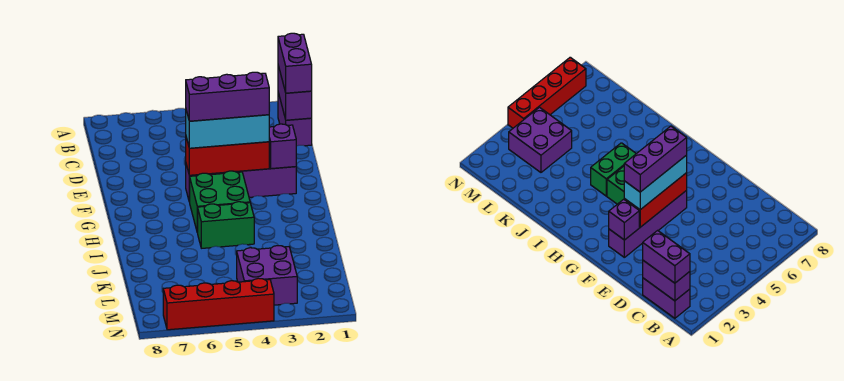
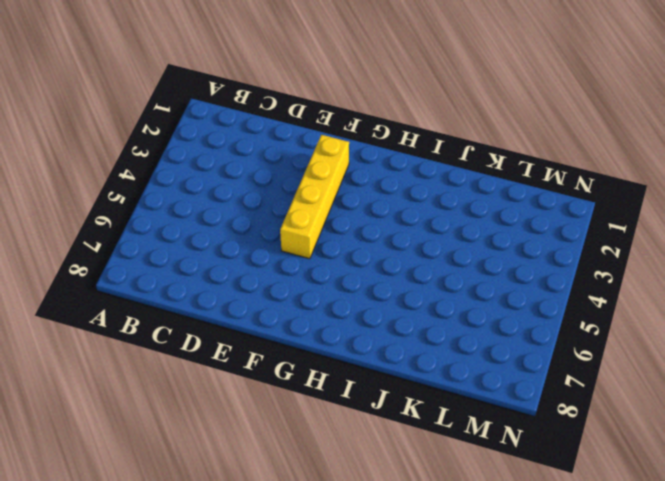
yellow 1x4 brick [280,135,349,259] -> purple 1x4 brick [186,165,296,202]
none -> purple 1x2 brick [278,93,312,146]
none -> green 2x2 brick [190,171,250,233]
none -> green 1x2 brick [198,202,254,248]

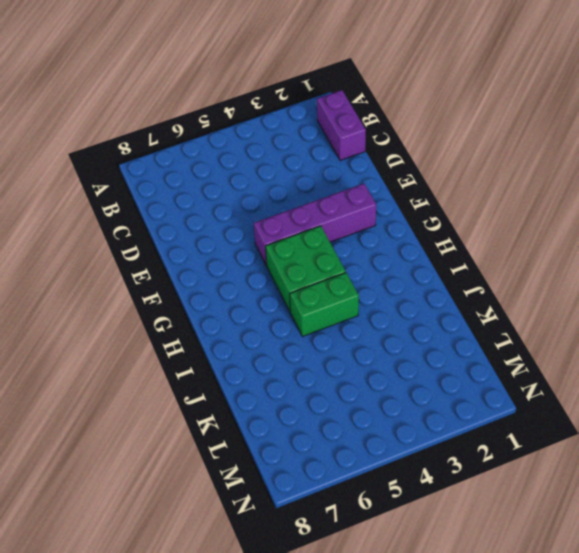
none -> purple 2x2 brick [237,246,297,305]
none -> red 1x4 brick [163,278,274,330]
none -> purple 1x2 brick [278,66,312,120]

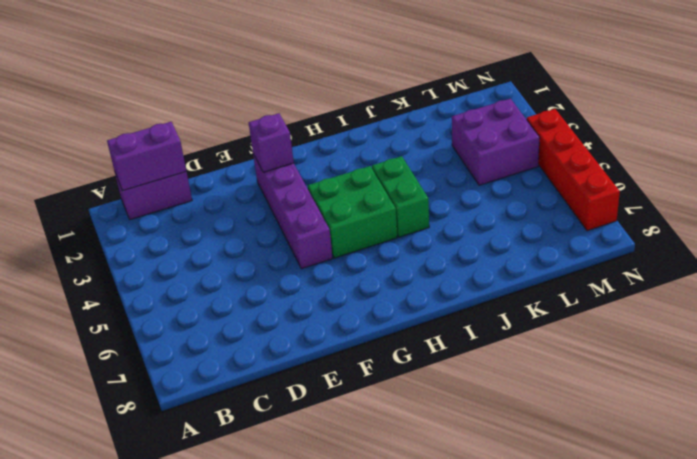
none -> red 1x3 brick [186,138,269,175]
none -> purple 1x2 brick [278,33,312,93]
none -> cyan 1x3 brick [186,111,269,148]

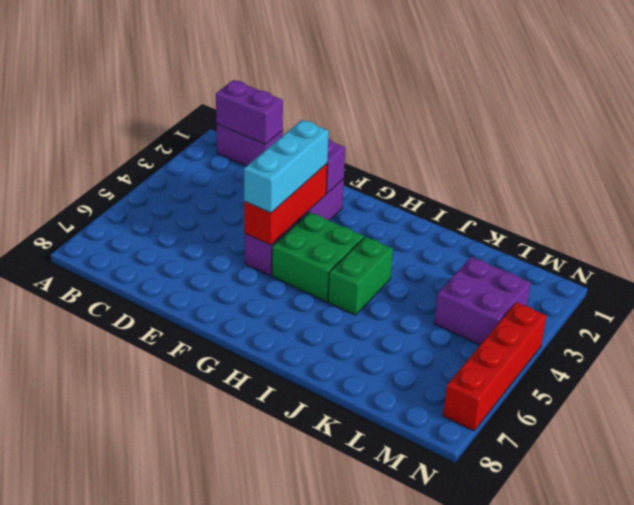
none -> purple 1x2 brick [278,33,312,93]
none -> purple 1x3 brick [186,72,269,121]

